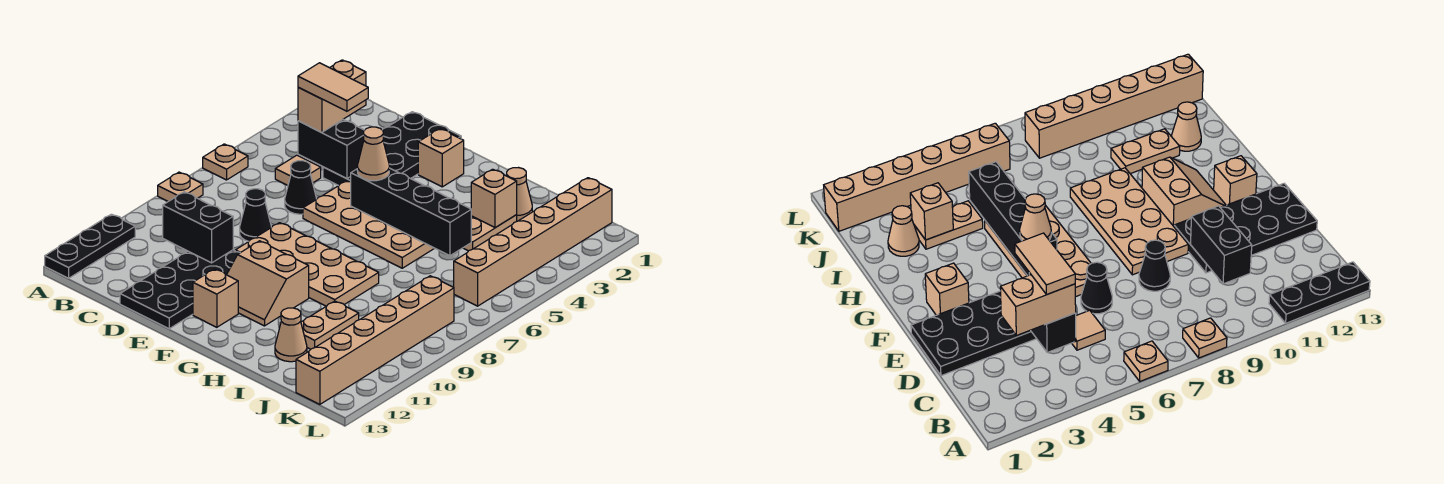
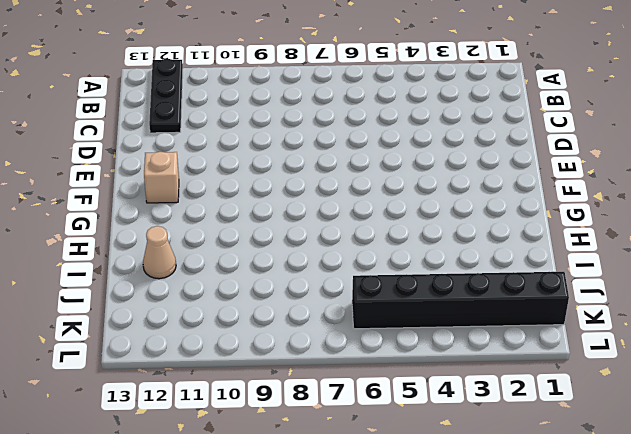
black 1x3 plate [149,59,183,133] -> black 1x3 plate turned to [45,214,135,278]
black 1x6 brick [352,272,569,329] -> tan 1x6 brick [454,178,612,306]
none -> tan 1x1 plate [203,144,248,180]
none -> tan 1x1 plate [158,172,203,202]
none -> tan 1x1 tile [275,155,321,185]

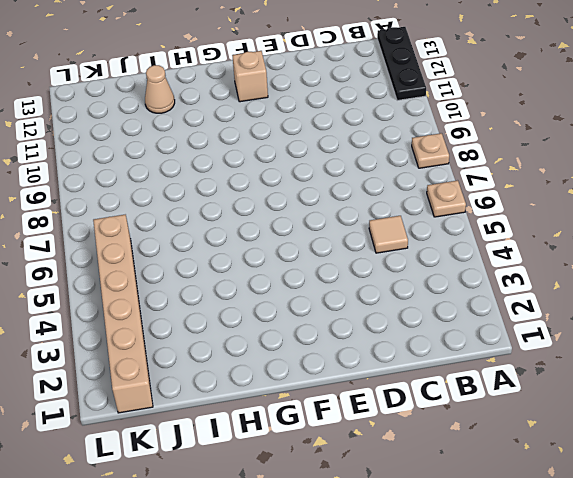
none -> black 2x4 plate [323,112,461,186]
none -> black 1x1 cone [285,161,316,214]
none -> black 1x1 cone [240,189,271,241]

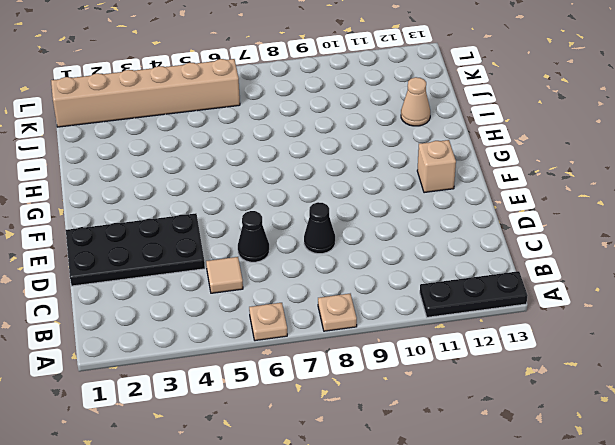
none -> black 2x4 plate [120,250,240,329]
none -> tan 2x4 plate [303,181,434,268]
none -> tan 2x4 plate [235,223,379,306]

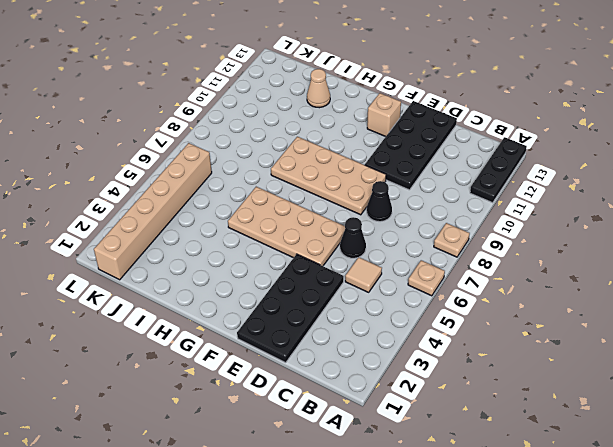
none -> tan 1x1 brick [418,129,464,187]
none -> tan 2x2 slope [227,241,309,326]
none -> tan 1x1 cone [507,168,532,221]

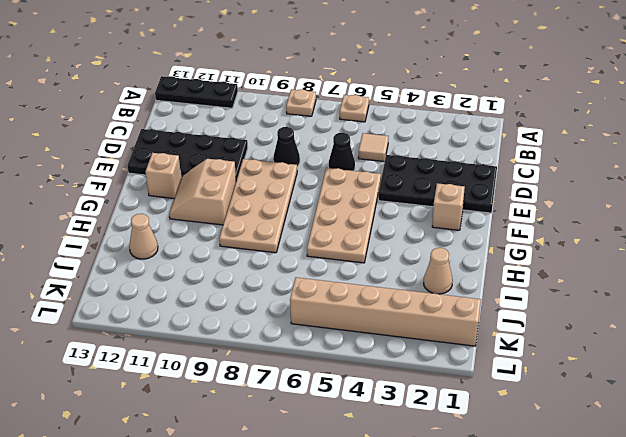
none -> tan 1x2 plate [463,215,517,251]
none -> tan 1x2 plate [301,301,359,349]
none -> tan 1x6 brick [296,276,454,404]

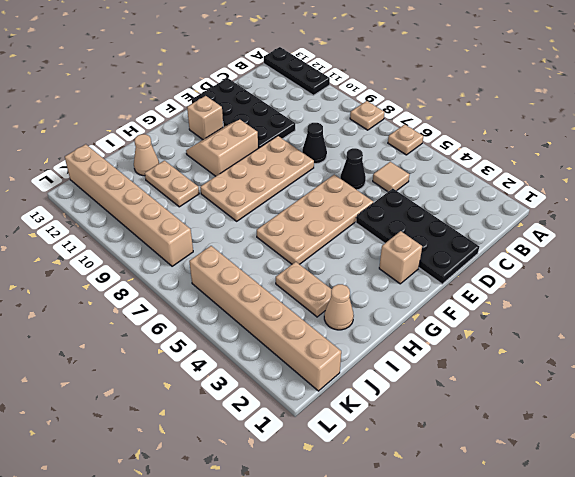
none -> black 1x2 brick [298,120,364,179]
none -> black 1x2 brick [163,192,233,263]
none -> black 1x4 brick [351,168,471,256]

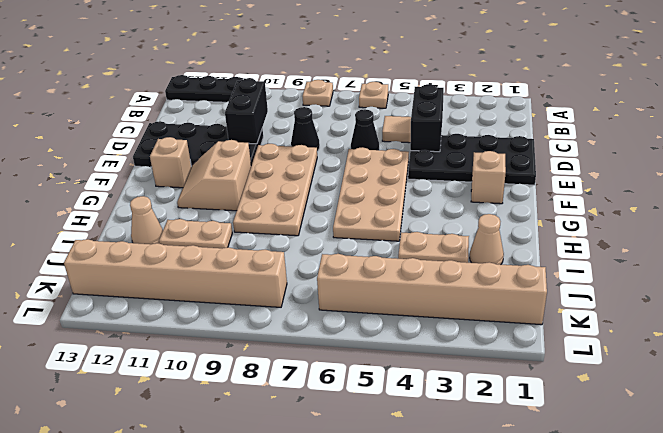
none -> black 1x4 brick [351,168,471,256]
none -> tan 1x1 brick [471,169,517,228]
none -> tan 1x2 brick [298,60,366,133]

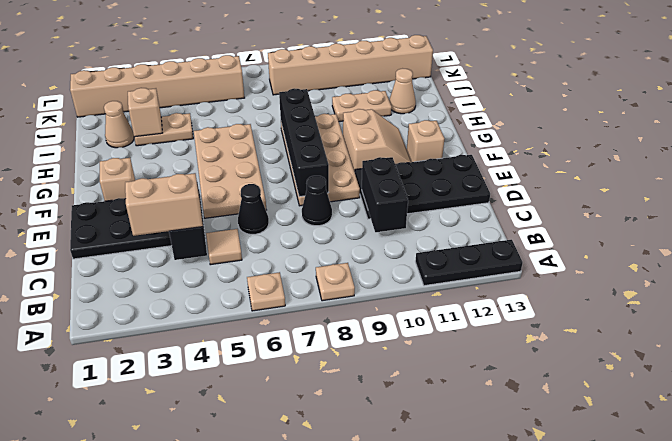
black 1x4 brick [279,88,329,197] -> black 1x4 brick moved to [351,168,471,256]
none -> tan 1x1 cone [357,127,389,181]
none -> tan 1x2 tile [298,63,368,111]

